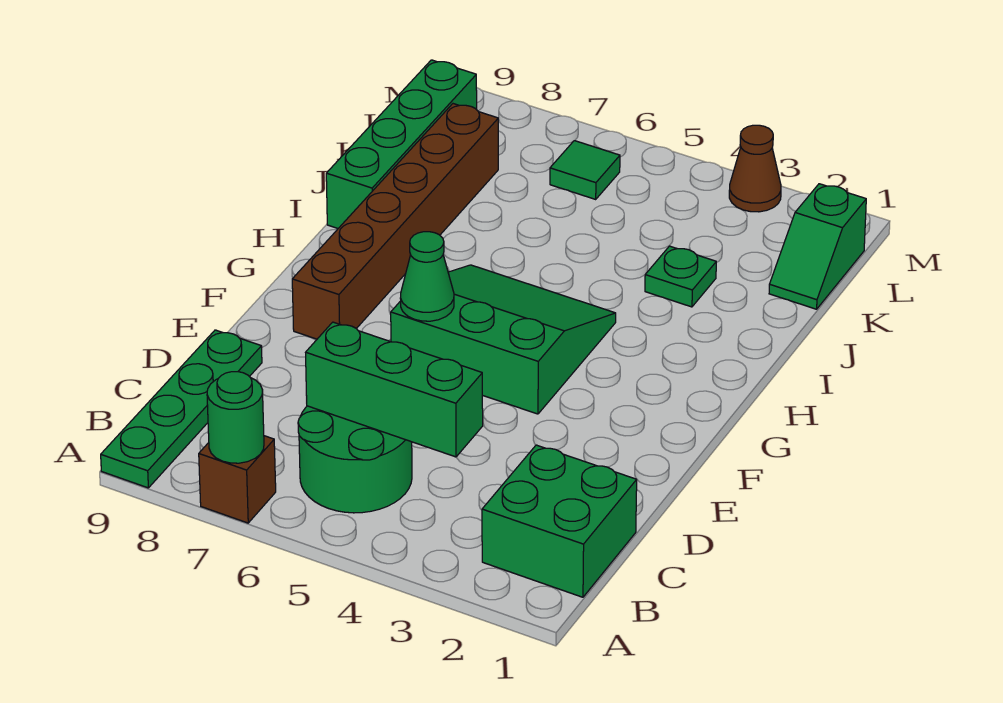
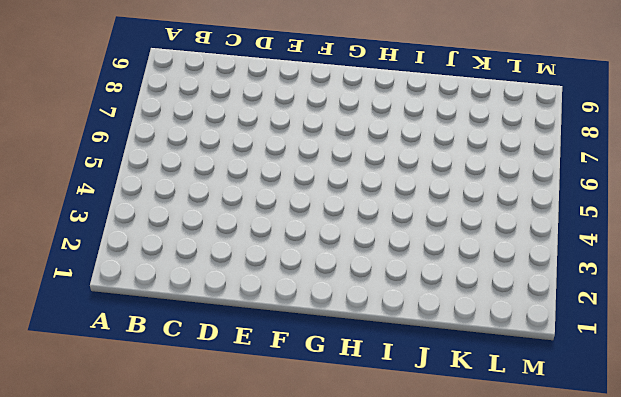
none -> brown 1x1 brick [199,436,276,523]
none -> green 1x4 plate [101,330,262,488]
none -> green 2x2 brick [482,445,637,597]

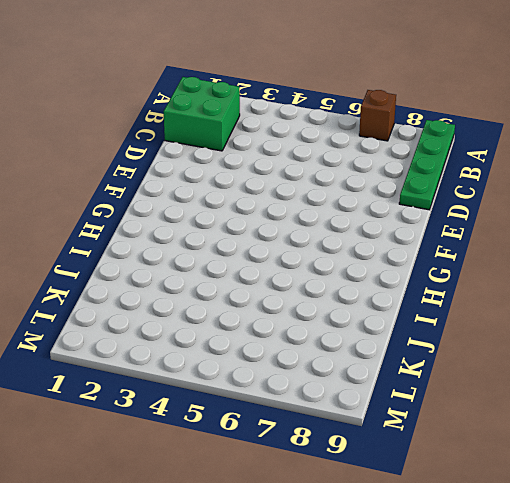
none -> green 2x2 round brick [298,406,412,513]
none -> green 3x3 slope [391,265,616,414]
none -> brown 1x6 brick [292,104,498,339]

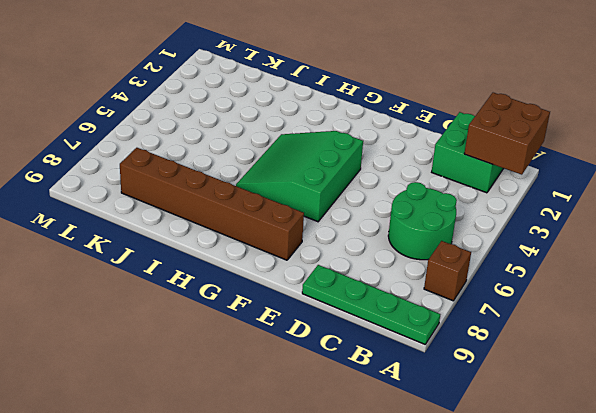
brown 2x2 brick [464,93,550,175] -> none
none -> green 1x4 brick [326,60,477,228]
none -> green 1x1 plate [645,246,716,307]
none -> green 1x2 slope [769,184,866,309]

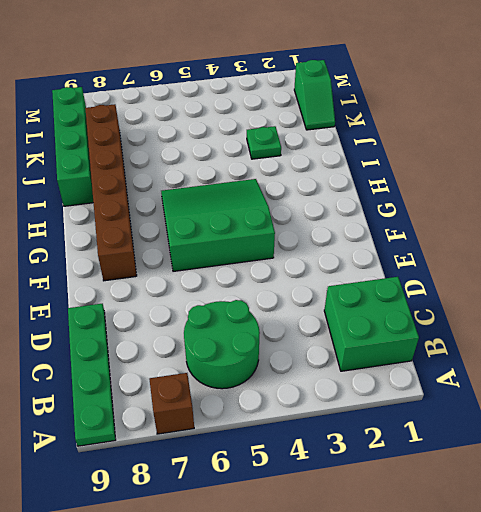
none -> green 1x1 tile [550,141,620,199]
none -> brown 1x1 cone [729,125,781,212]
none -> green 1x1 round brick [207,372,264,463]

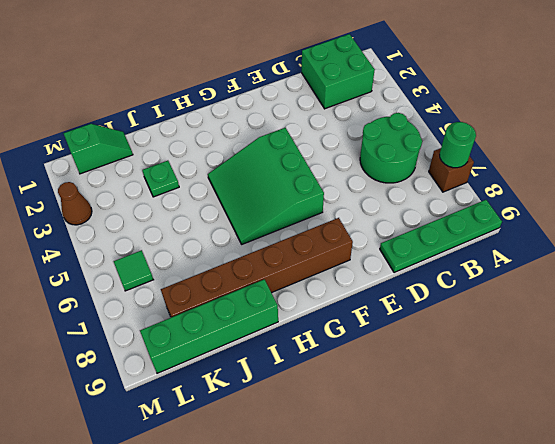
none -> green 1x3 brick [306,322,483,457]
none -> green 1x1 cone [400,232,454,321]

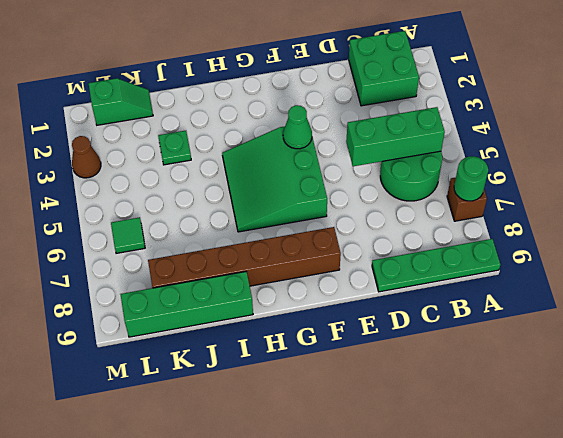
green 1x3 brick [346,107,445,166] -> green 1x3 brick turned to [306,322,483,457]
green 1x1 cone [283,105,312,149] -> green 1x1 cone moved to [400,232,454,321]

